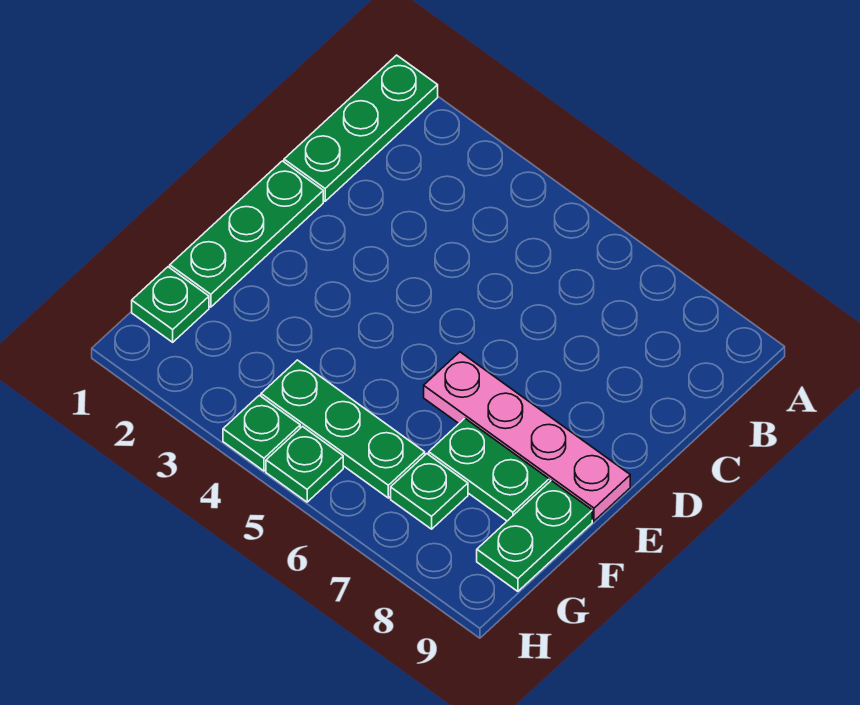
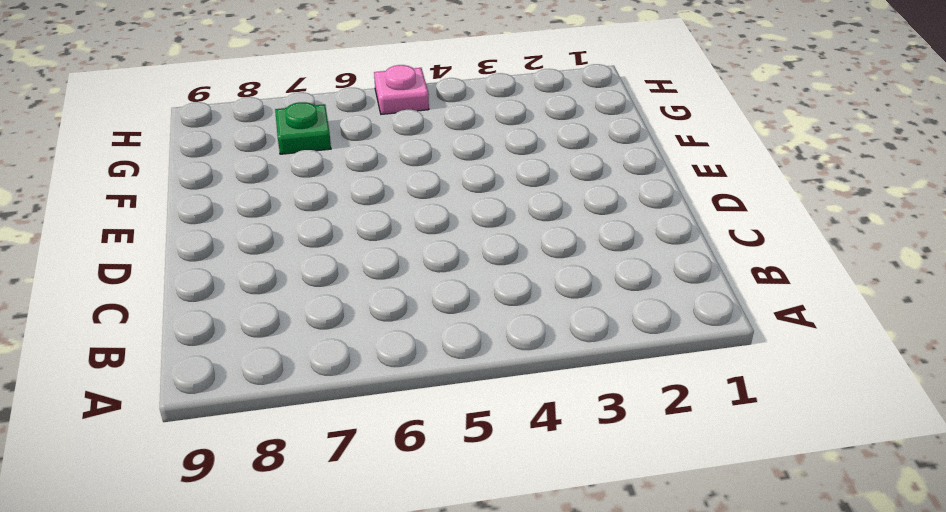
pink 1x1 plate [374,65,429,114] -> green 1x1 plate [266,427,343,502]
none -> green 1x3 plate [284,55,438,201]
none -> green 1x3 plate [170,161,323,307]

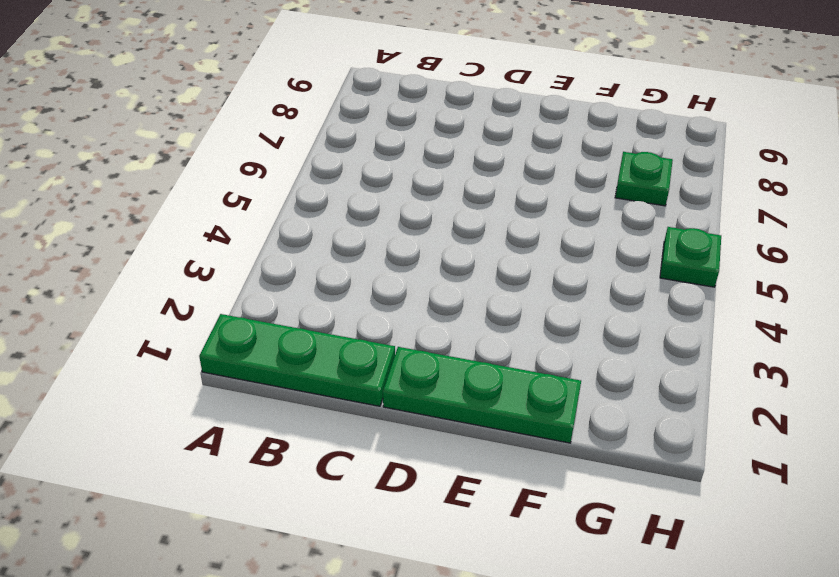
none -> pink 1x4 plate [424,352,630,521]
none -> green 1x2 plate [429,419,549,521]

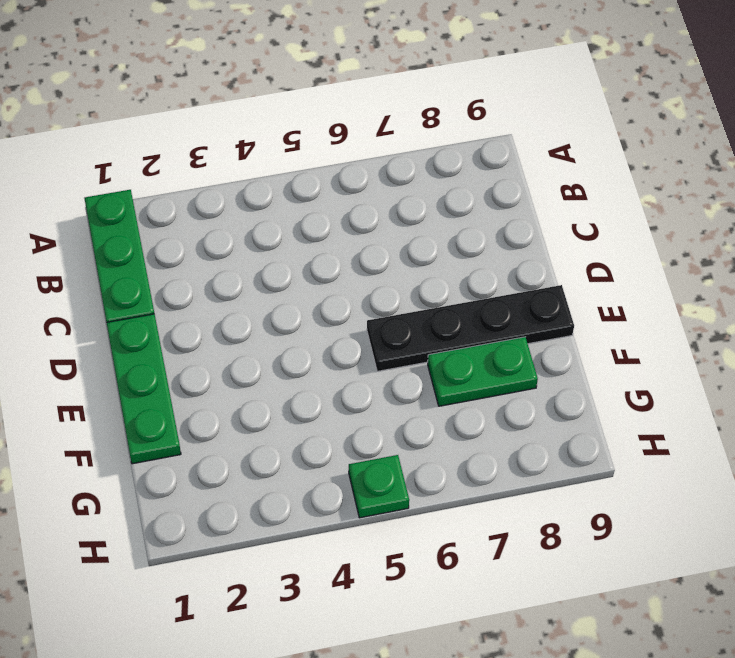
black 1x4 plate [367,285,574,371] -> pink 1x4 plate [424,352,630,521]
none -> green 1x2 plate [477,481,592,591]
none -> green 1x1 plate [132,267,209,342]

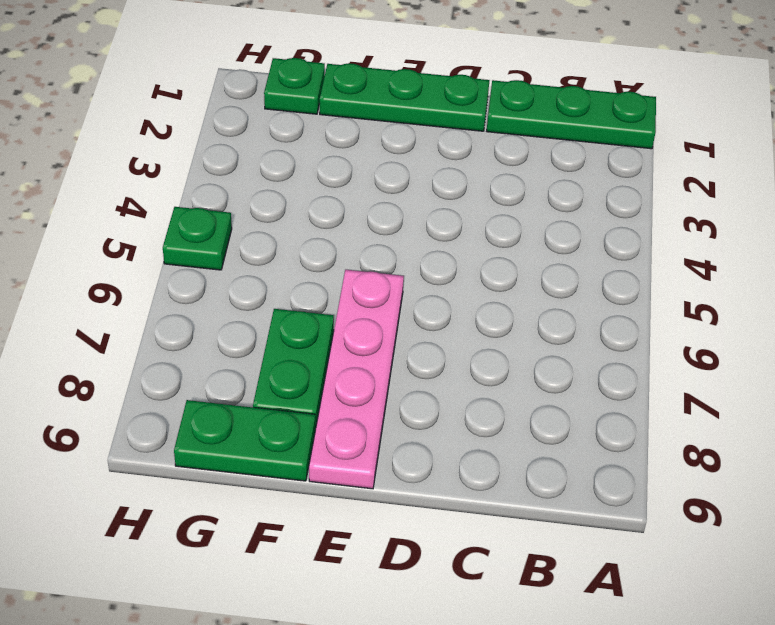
none -> green 1x3 plate [261,360,425,498]
none -> green 1x1 plate [391,454,468,529]

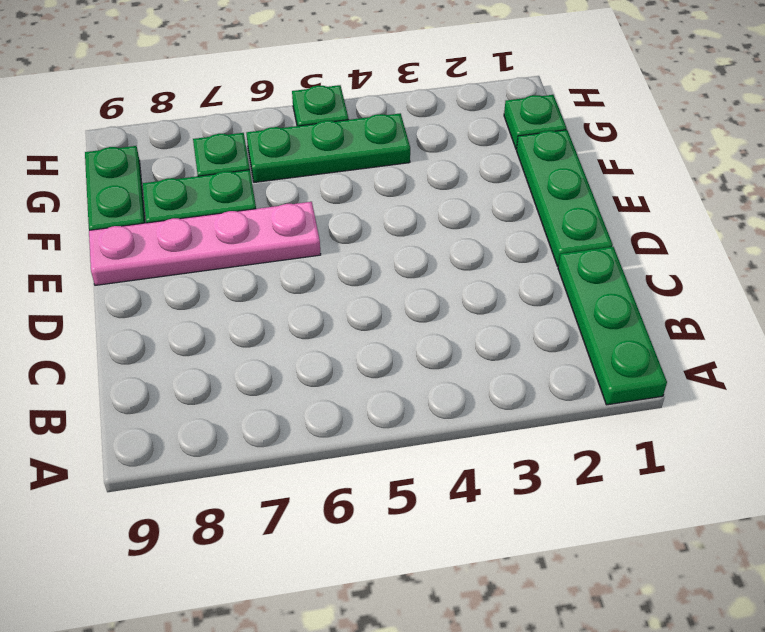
none -> green 1x1 plate [223,395,300,471]

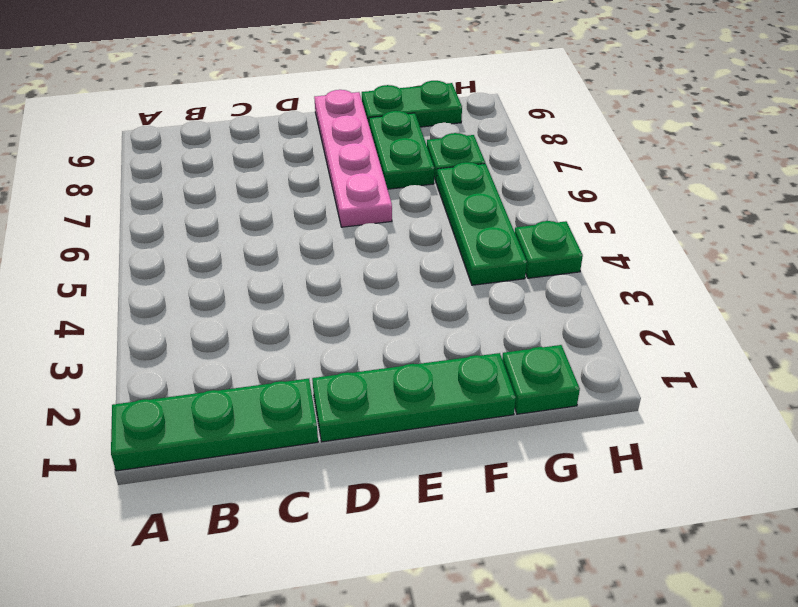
none -> green 1x1 plate [266,427,343,502]

